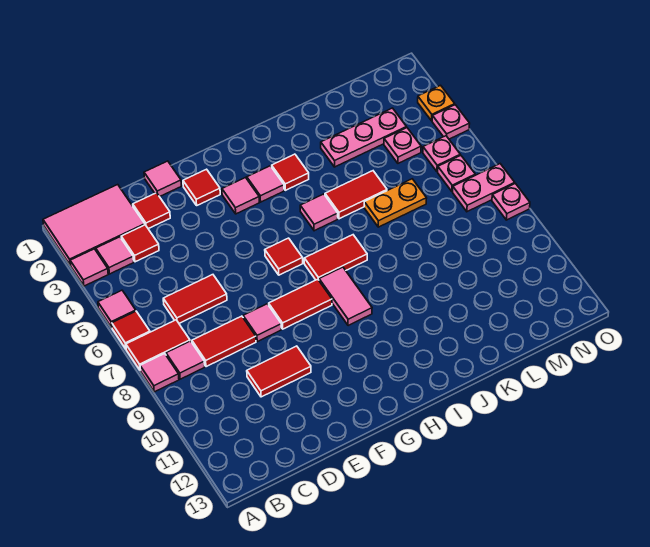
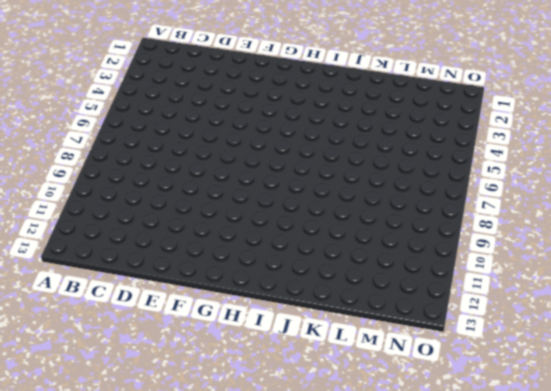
none -> pink 2x3 tile [43,185,145,266]
none -> pink 1x1 tile [70,249,108,286]
none -> pink 1x1 tile [98,290,136,328]
none -> red 1x1 tile [112,311,150,349]

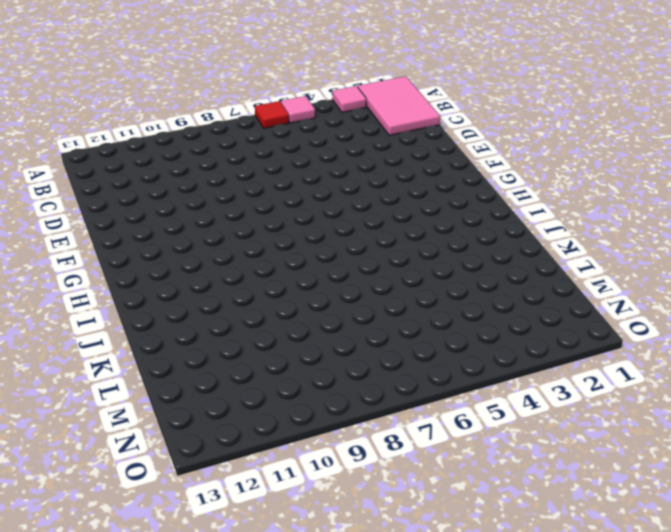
none -> red 1x2 tile [126,320,190,370]
none -> pink 1x1 tile [140,354,179,392]
none -> pink 1x1 tile [96,237,134,274]
none -> pink 1x1 tile [166,341,205,379]

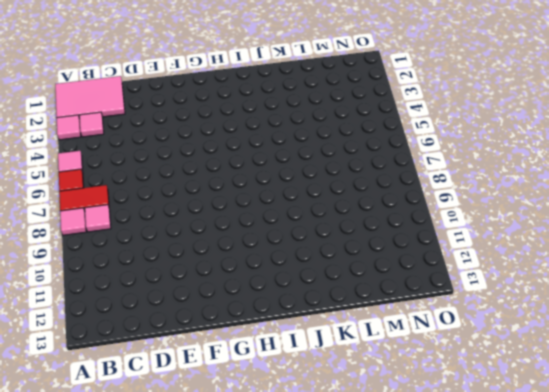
none -> red 1x1 tile [121,225,159,262]
none -> red 1x2 tile [163,275,227,323]
none -> red 1x2 tile [192,316,256,367]
none -> red 1x1 tile [133,193,170,229]

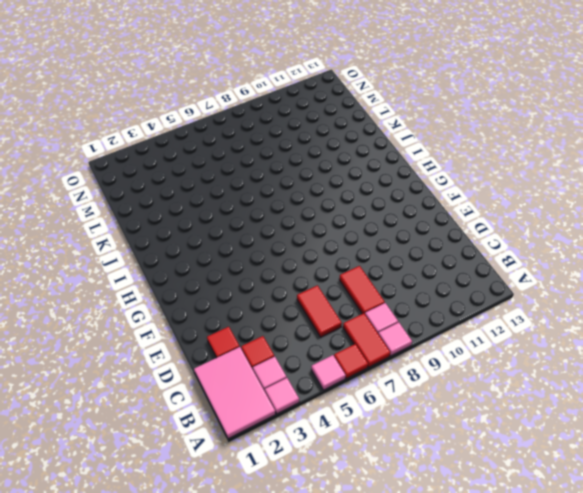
none -> red 1x2 tile [247,346,311,397]
none -> pink 1x1 tile [144,161,181,197]
none -> pink 1x1 tile [243,304,281,342]
none -> red 1x1 tile [183,169,220,205]

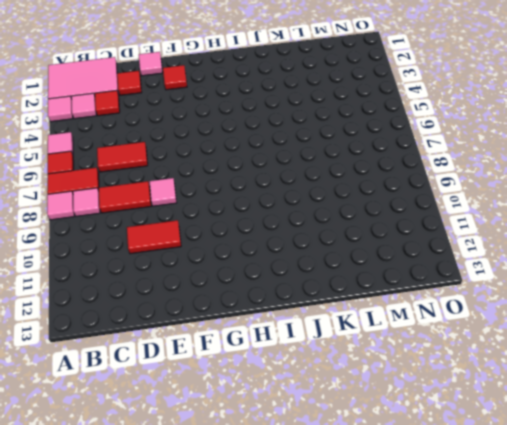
none -> red 1x2 tile [269,279,332,329]
none -> pink 1x1 tile [222,178,259,214]
none -> red 1x1 tile [265,238,303,275]
none -> pink 1x1 tile [247,166,284,202]

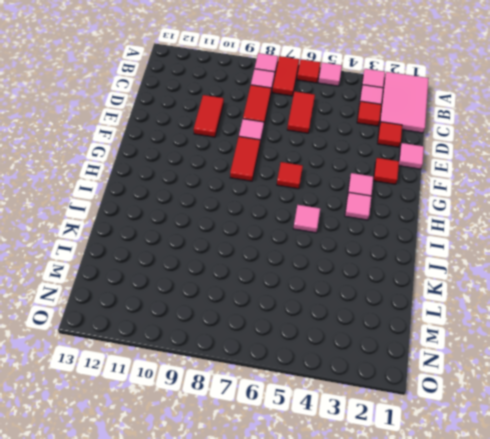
none -> red 1x2 tile [304,235,367,280]
none -> pink 1x2 tile [319,267,372,326]
none -> red 1x1 tile [272,154,309,190]
none -> red 1x2 tile [325,171,387,219]

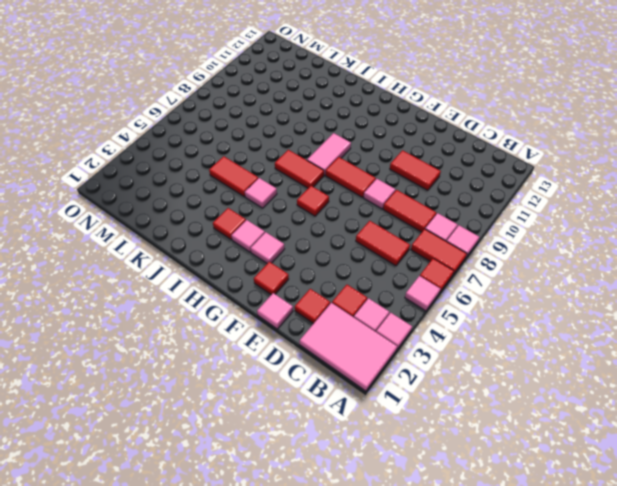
none -> pink 1x3 plate [321,108,406,167]
none -> orange 1x2 plate [364,179,427,227]
none -> pink 1x1 plate [384,128,421,163]
none -> pink 1x1 plate [423,136,460,172]

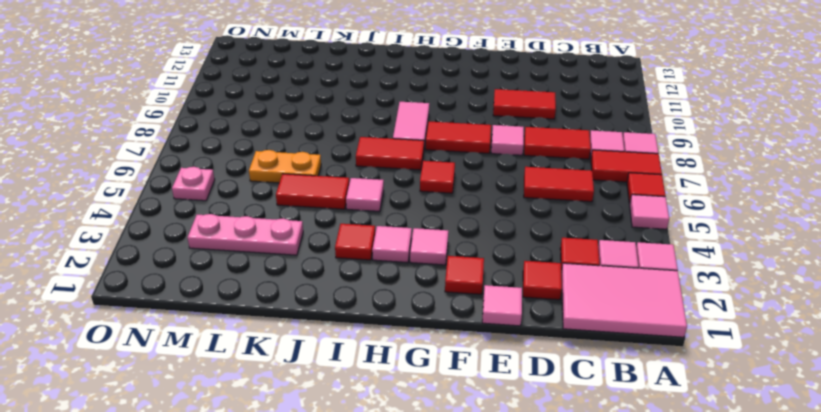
none -> pink 1x1 plate [384,128,421,163]
none -> pink 1x1 plate [438,155,475,192]
none -> pink 1x2 plate [453,164,515,212]
none -> orange 1x1 plate [418,85,455,121]

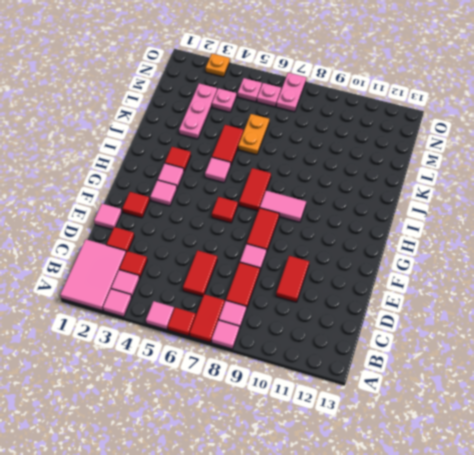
none -> pink 1x1 plate [432,105,470,139]
none -> pink 1x1 plate [492,184,530,220]

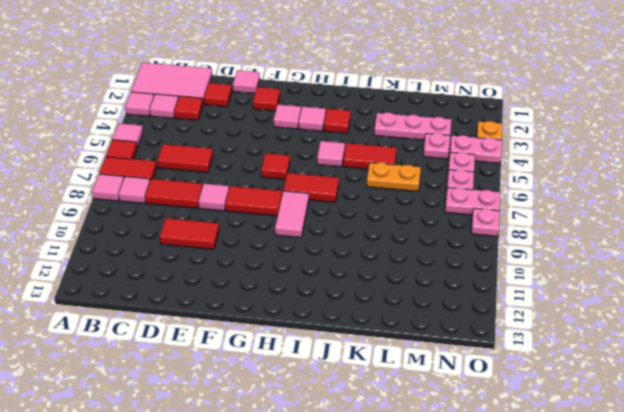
pink 1x2 plate [450,135,502,163] -> pink 1x1 plate [432,105,470,139]

